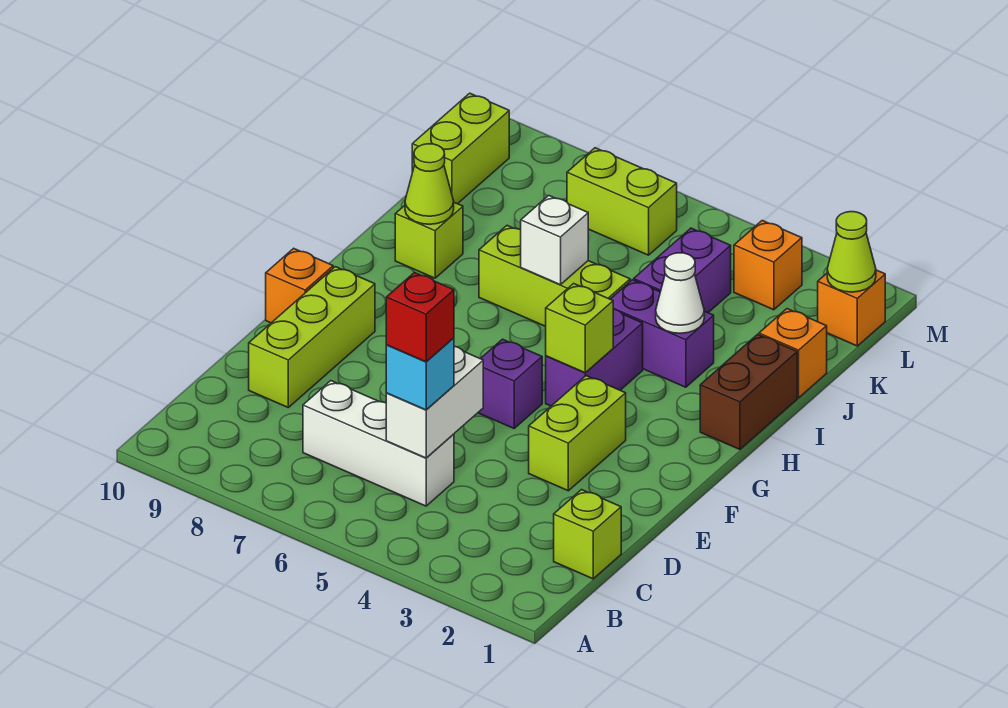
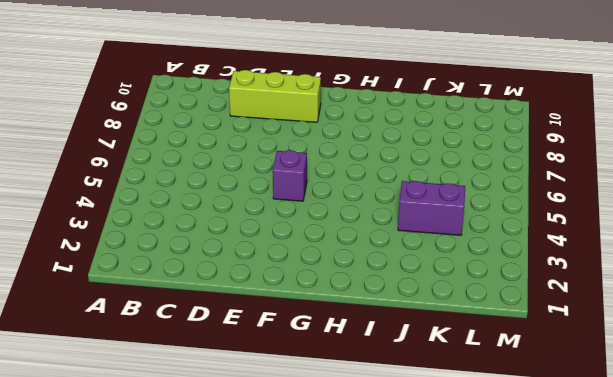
none -> lime 1x1 brick [554,490,621,579]
none -> white 1x3 brick [303,381,454,506]
none -> lime 1x2 brick [529,376,626,491]

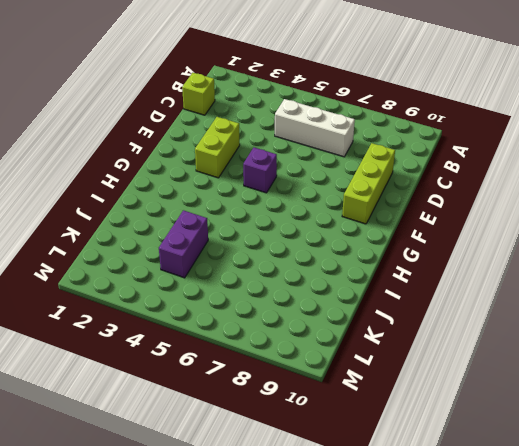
none -> orange 1x1 brick [266,248,333,323]
none -> purple 1x2 brick [546,309,643,406]
none -> brown 1x2 brick [700,334,797,449]

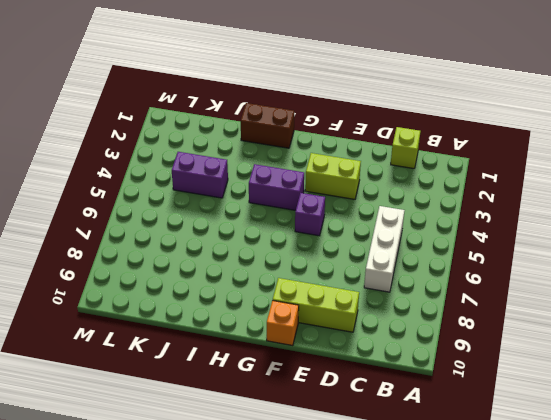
none -> purple 1x2 brick [611,280,714,387]
none -> lime 1x3 brick [479,226,630,326]
none -> lime 1x1 brick [395,202,463,278]

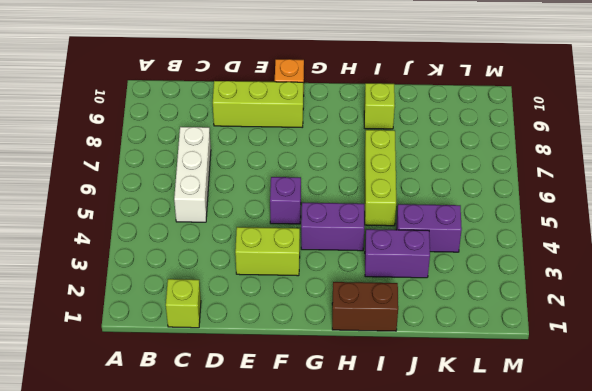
purple 1x2 brick [365,229,430,278] -> purple 1x2 brick turned to [611,280,714,387]
none -> orange 1x1 brick [759,309,827,398]
none -> lime 1x2 brick [412,93,509,204]
none -> orange 1x1 brick [818,270,885,346]

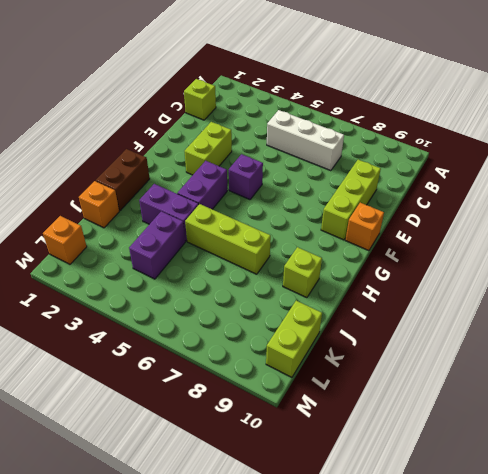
none -> orange 1x1 brick [734,221,802,310]
none -> lime 1x2 brick [567,148,677,255]
none -> white 1x2 brick [386,346,483,458]

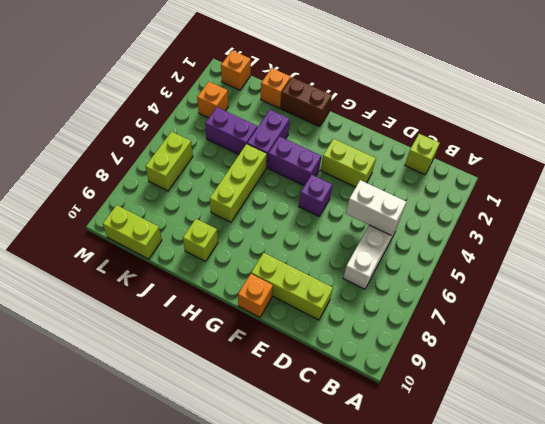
none -> lime 1x1 brick [546,284,613,373]
none -> white 1x1 cone [656,253,704,333]
none -> white 1x1 brick [521,195,588,285]

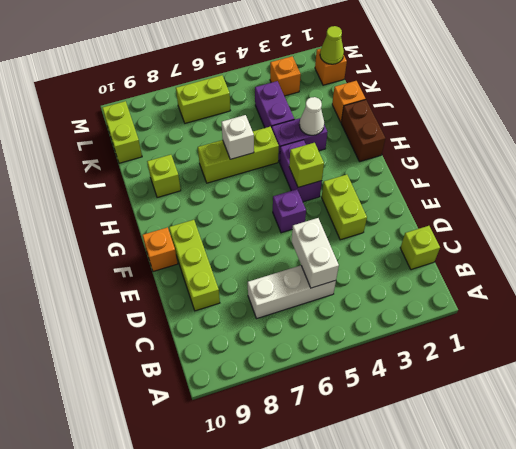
none -> lime 1x1 cone [405,144,454,224]
none -> cyan 1x1 brick [386,338,454,410]
none -> red 1x1 brick [386,272,454,362]

